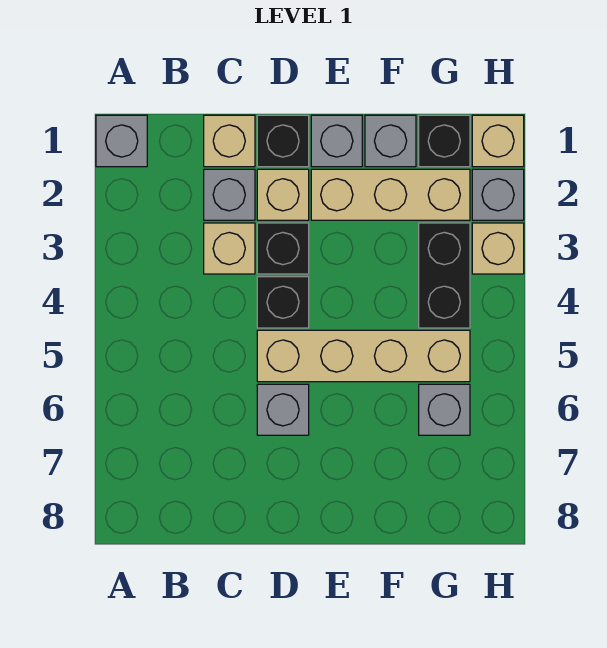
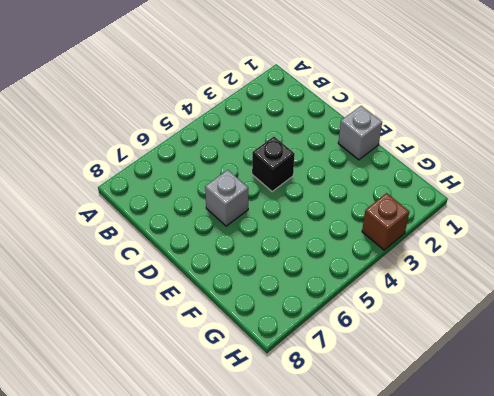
brown 1x1 brick [362,193,409,250] -> tan 1x1 brick [472,223,524,274]
none -> grey 1x1 brick [96,115,147,167]
none -> tan 1x1 brick [204,115,255,167]
none -> grey 1x1 brick [204,169,255,220]

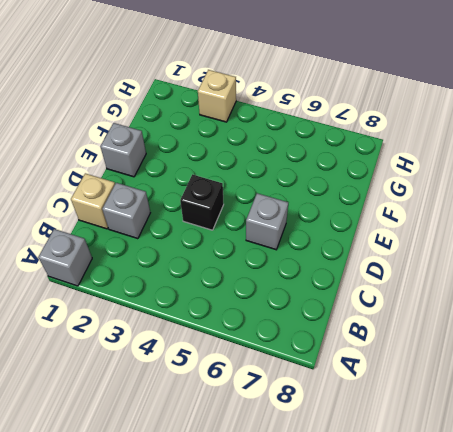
none -> tan 1x1 brick [204,223,255,274]
none -> black 1x1 brick [257,115,309,167]
none -> tan 1x1 brick [257,169,309,220]

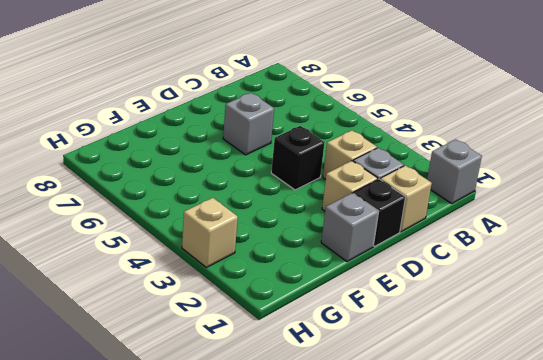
none -> black 1x1 brick [257,223,309,274]
none -> tan 1x4 brick [257,330,470,382]
none -> tan 1x3 brick [311,169,470,220]

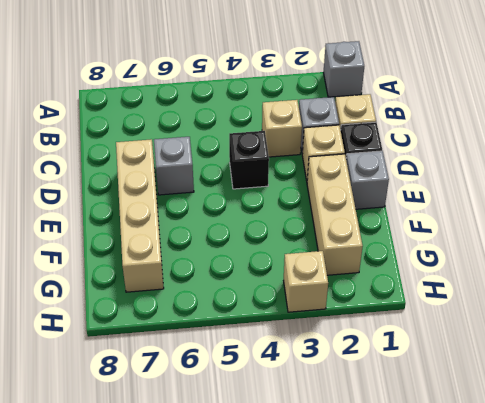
tan 1x4 brick [116,139,164,292] -> tan 1x4 brick moved to [257,330,470,382]
none -> black 1x1 brick [257,223,309,274]
none -> grey 1x1 brick [365,115,416,167]
none -> black 1x1 brick [419,115,470,167]

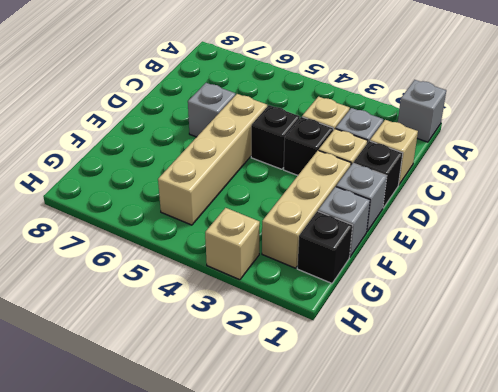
none -> black 1x2 brick [419,223,470,328]
none -> grey 1x1 brick [419,384,470,435]
none -> tan 1x1 brick [472,115,524,167]

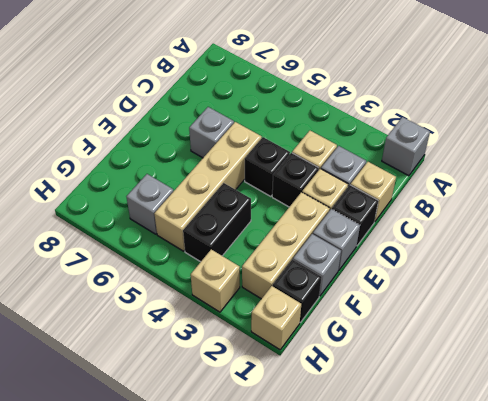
black 1x2 brick [183,183,251,262] -> black 1x2 brick turned to [419,223,470,328]
none -> grey 1x1 brick [472,169,524,220]

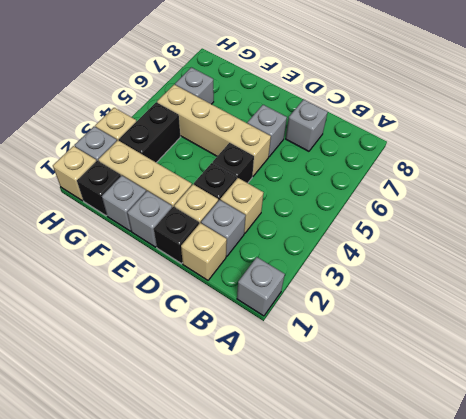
grey 1x1 brick [286,99,328,151] -> none

